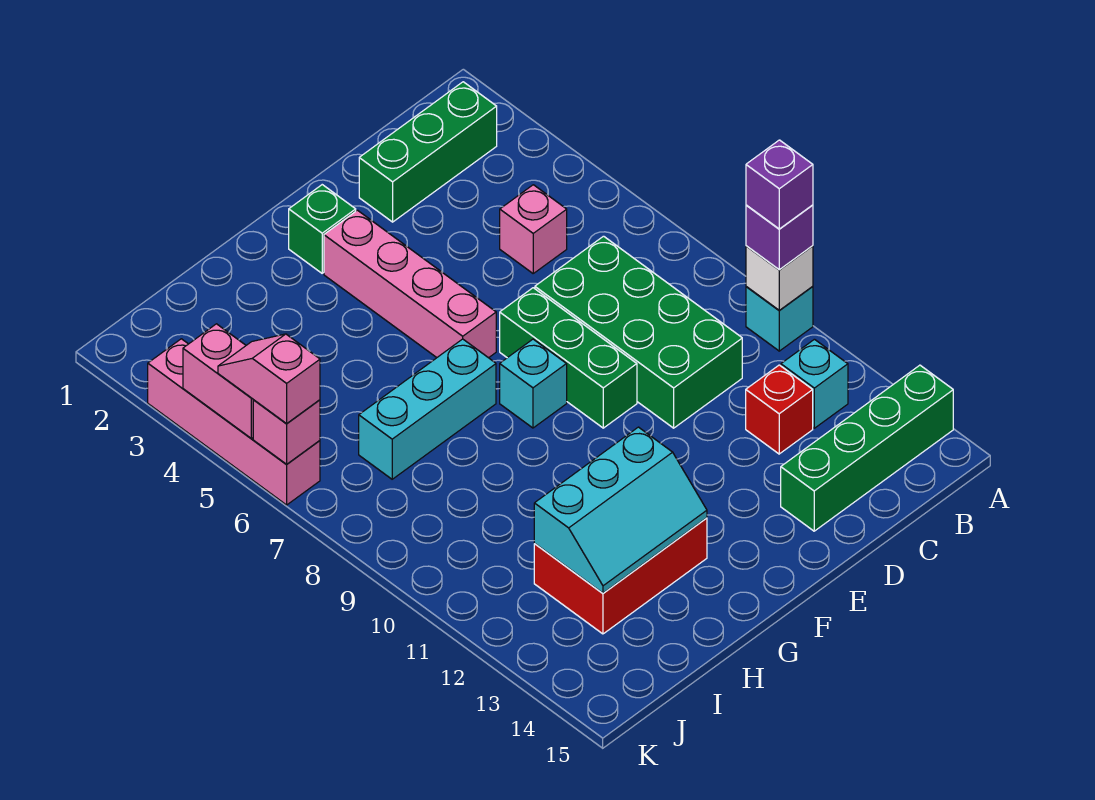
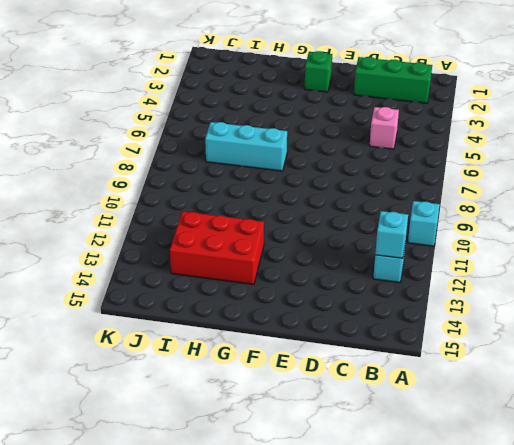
cyan 1x1 brick [375,211,408,258] -> cyan 1x1 brick moved to [500,339,567,428]
none -> green 1x4 brick [781,365,953,531]
none -> green 2x4 brick [535,236,742,428]
none -> red 1x1 brick [746,365,813,454]

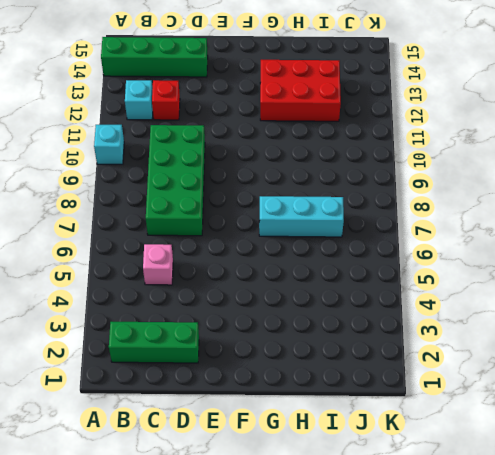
none -> green 1x3 brick [500,288,637,428]
none -> green 1x1 brick [289,185,356,273]
none -> pink 1x4 brick [324,210,496,358]

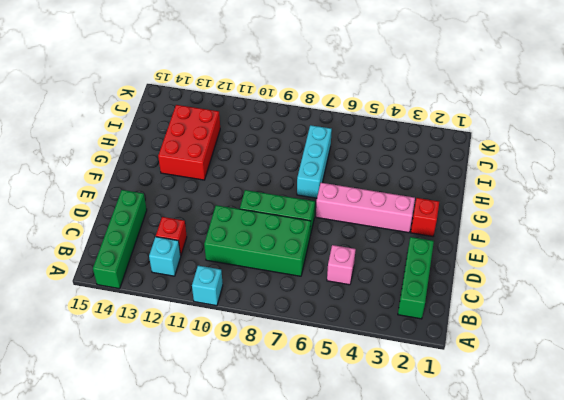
red 1x1 brick [411,198,439,236] -> green 1x1 brick [289,185,356,273]
none -> cyan 1x1 brick [500,339,567,428]
none -> pink 1x4 brick [148,339,320,505]
none -> white 1x1 brick [746,246,813,310]

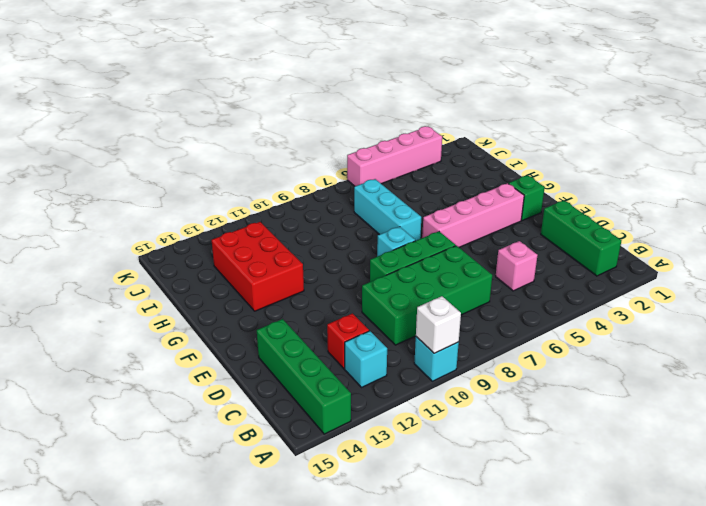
none -> cyan 2x3 slope [534,427,707,593]
none -> pink 1x2 brick [183,324,253,439]
none -> pink 1x1 brick [253,400,320,464]

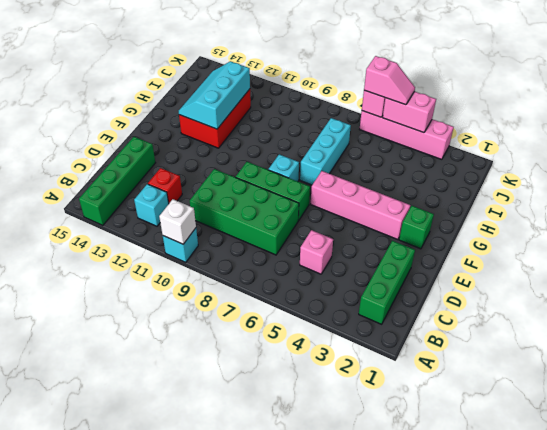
none -> purple 1x1 brick [746,205,813,270]
none -> purple 1x1 brick [746,140,813,229]

